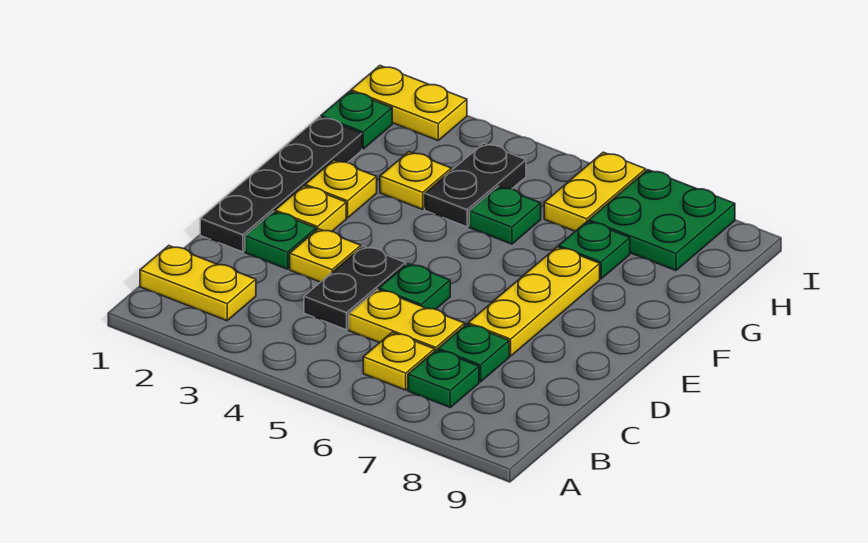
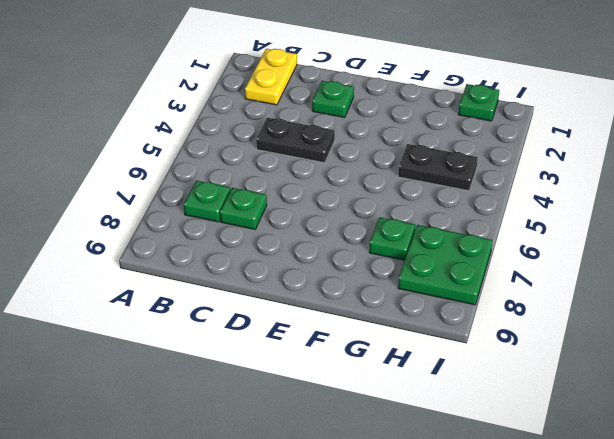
none -> yellow 1x1 plate [363,332,435,390]
none -> yellow 1x2 plate [349,289,465,351]
none -> black 1x4 plate [200,117,362,252]

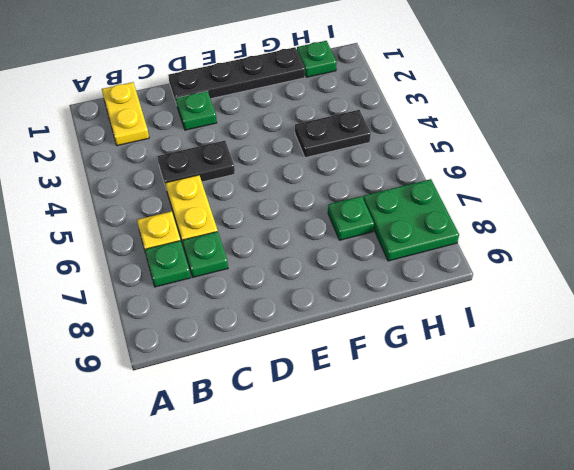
none -> yellow 1x1 plate [290,229,361,282]
none -> green 1x1 plate [379,264,450,309]
none -> yellow 1x3 plate [468,247,600,356]

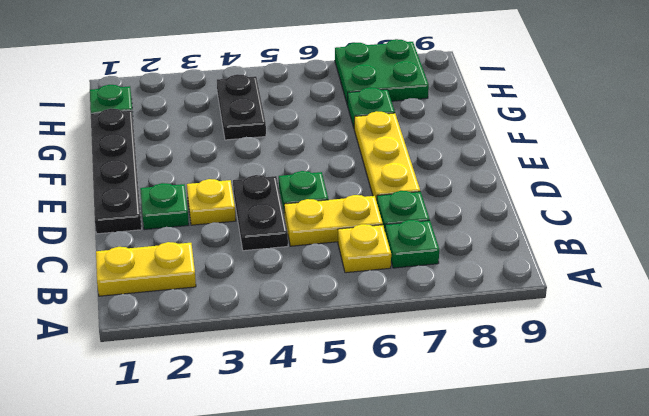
none -> yellow 1x1 plate [275,186,346,231]
none -> yellow 1x1 plate [305,160,377,218]
none -> yellow 1x1 plate [380,152,451,209]

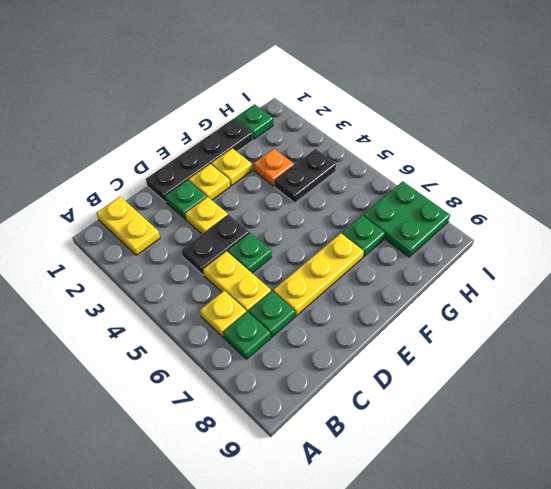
orange 1x1 plate [254,149,294,186] -> yellow 1x1 plate [380,152,451,209]
none -> green 1x1 plate [469,186,541,244]
none -> yellow 1x2 plate [544,152,646,231]
none -> yellow 1x2 plate [351,66,467,140]

